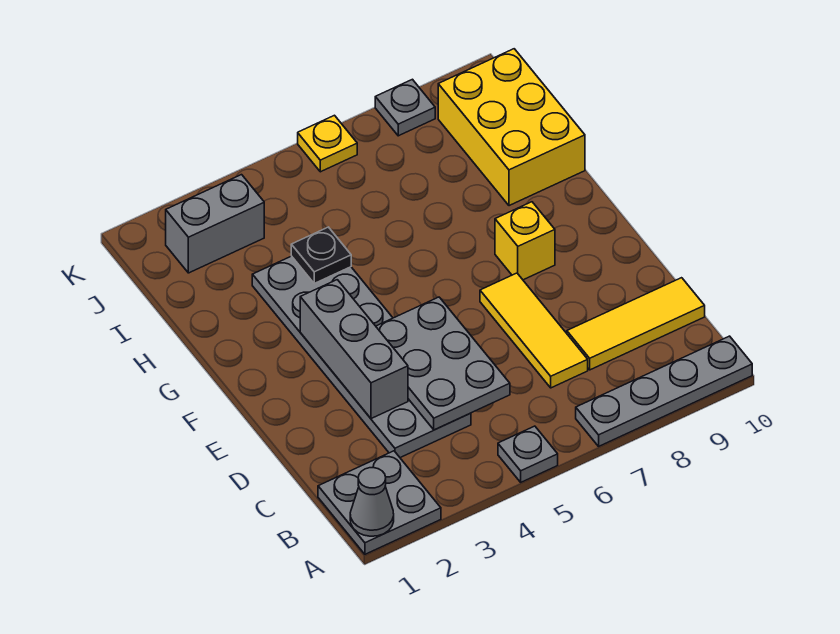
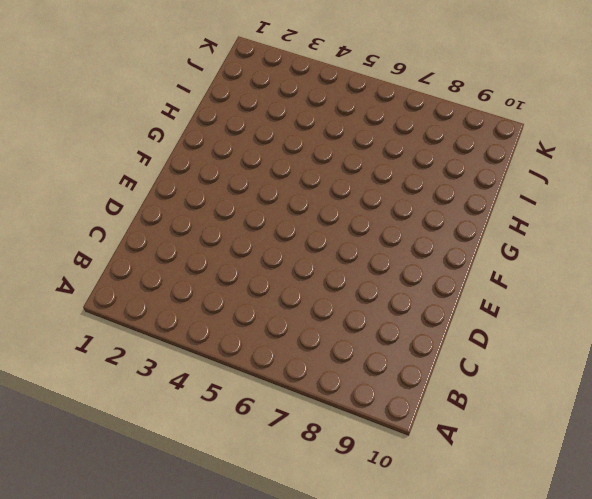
none -> grey 2x2 plate [318,451,441,554]
none -> grey 1x1 plate [498,426,558,482]
none -> grey 1x4 plate [576,336,752,446]

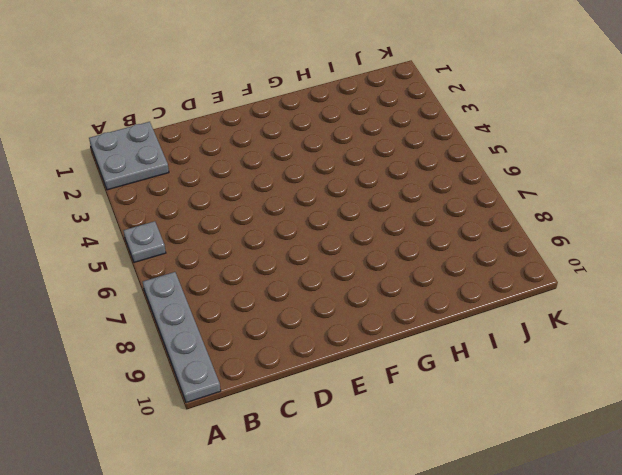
none -> grey 2x6 plate [252,256,471,458]
none -> yellow 1x3 tile [480,273,588,388]
none -> yellow 1x3 tile [567,278,705,370]

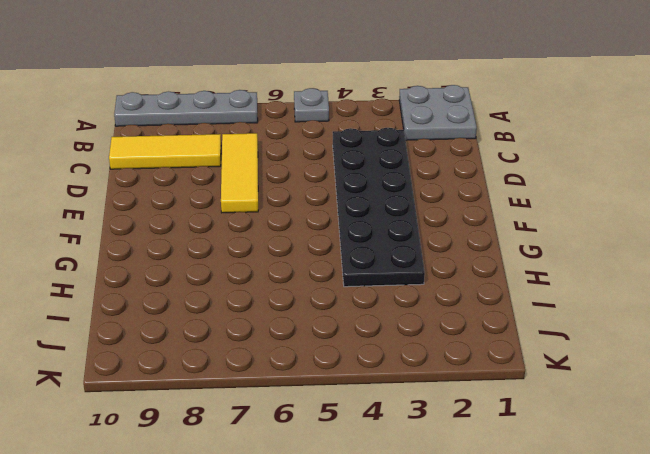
black 2x6 plate [333,128,425,287] -> grey 2x6 plate [252,256,471,458]
none -> yellow 1x1 brick [495,202,555,280]
none -> yellow 2x3 brick [438,49,585,206]
none -> grey 1x2 brick [166,175,264,273]

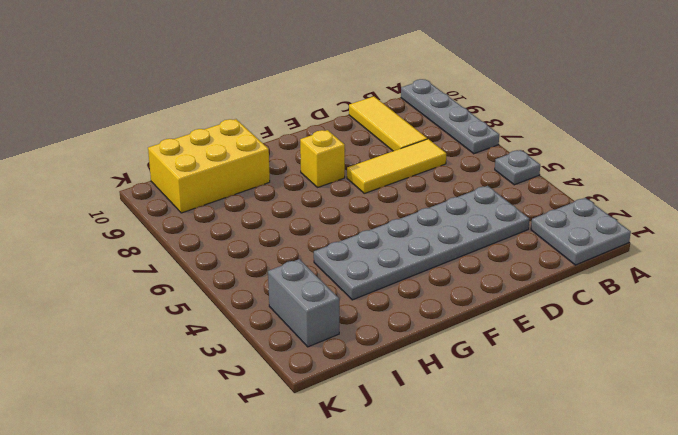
none -> yellow 1x1 plate [298,115,357,172]
none -> grey 1x1 plate [375,79,435,136]
none -> grey 1x1 cone [350,468,394,536]

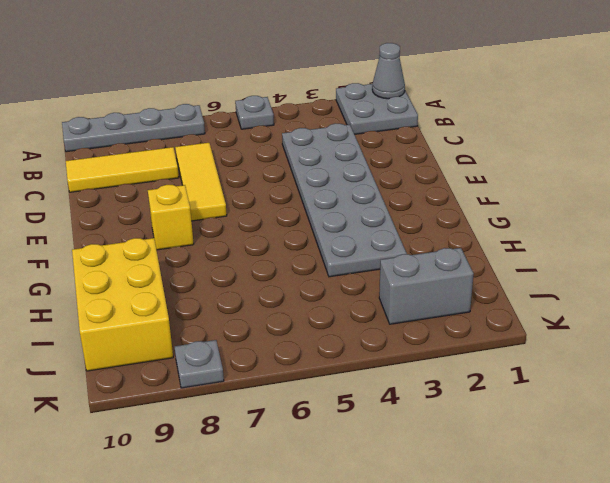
none -> yellow 1x1 plate [298,115,357,172]
none -> grey 2x3 plate [376,297,510,430]
none -> grey 1x3 brick [300,280,408,419]

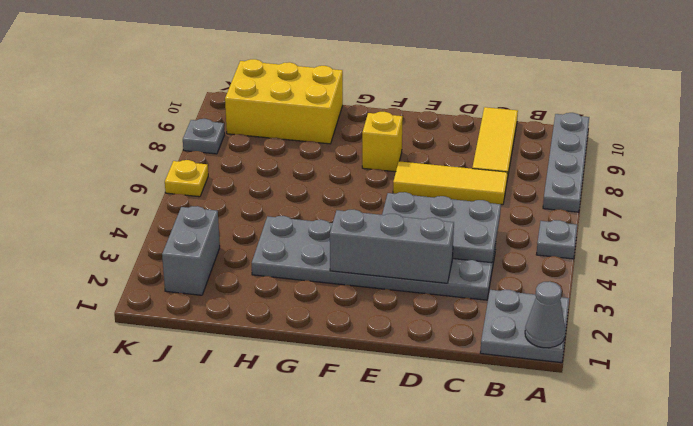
none -> black 1x1 plate [291,227,351,283]

